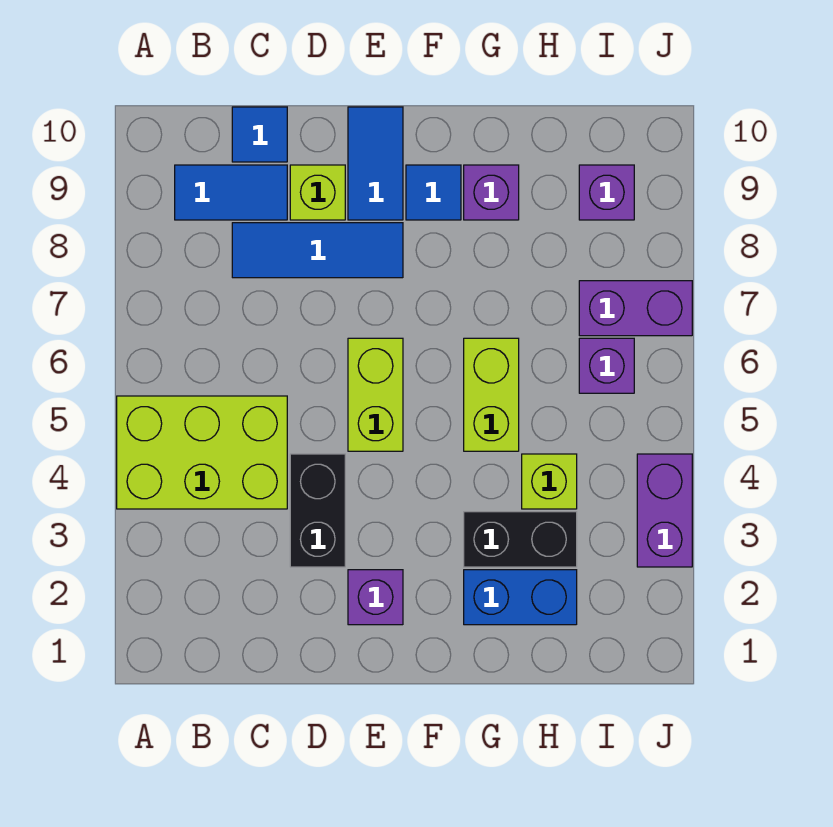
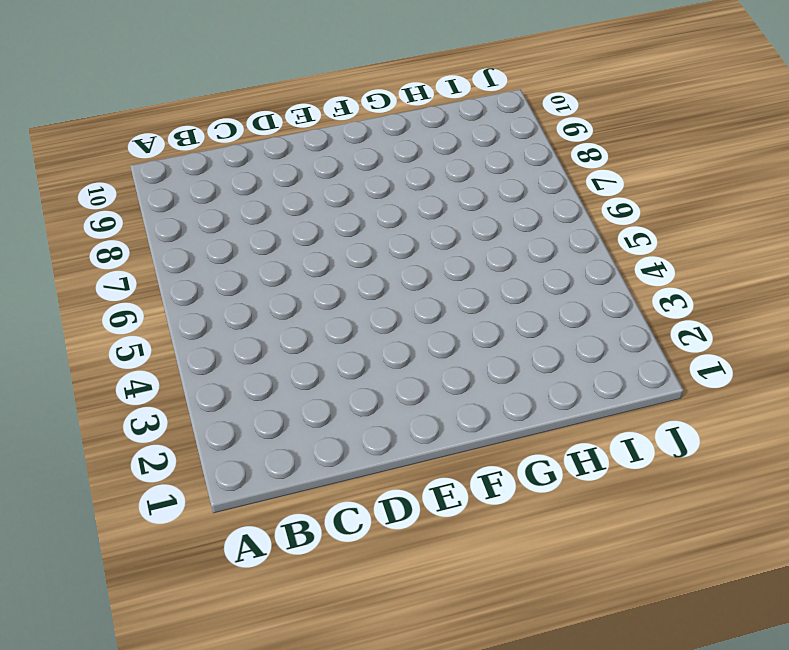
none -> lime 2x3 brick [117,396,287,509]
none -> blue 1x2 tile [175,165,287,220]
none -> blue 1x3 tile [232,223,403,278]

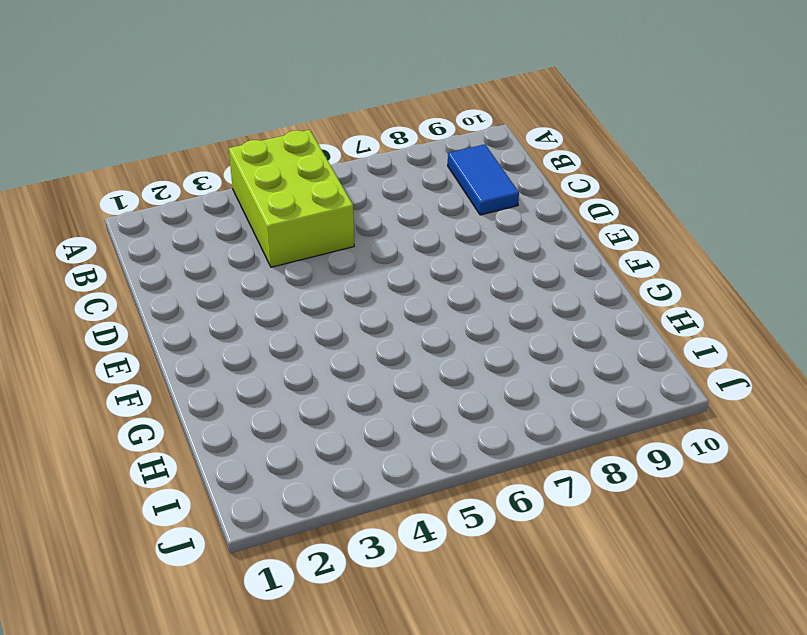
none -> blue 1x3 tile [232,223,403,278]
none -> blue 1x1 tile [232,107,287,162]
none -> black 1x2 brick [290,454,345,567]

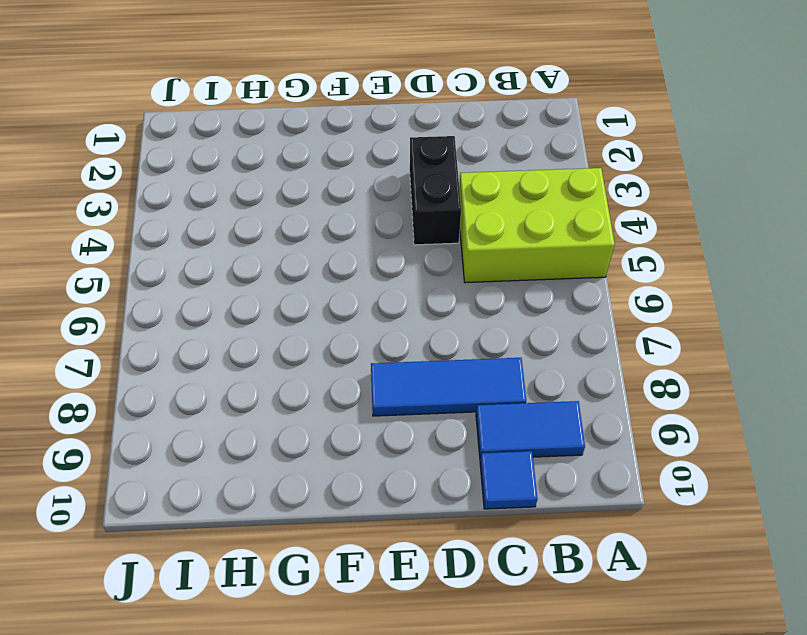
none -> lime 1x1 brick [290,165,345,220]
none -> purple 1x1 brick [348,570,403,625]
none -> lime 1x2 brick [348,338,403,451]

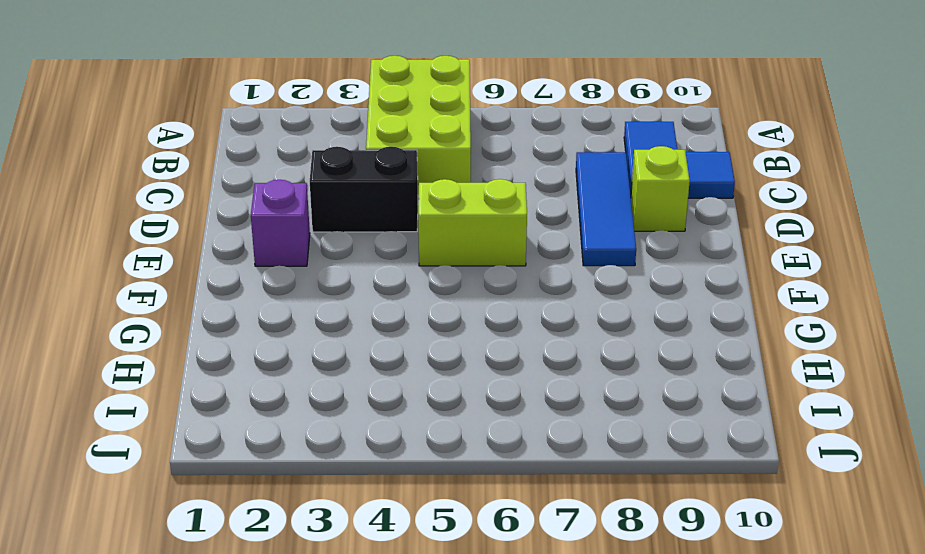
none -> blue 1x2 tile [348,107,403,220]
none -> blue 1x1 tile [406,165,461,220]
none -> blue 1x2 brick [464,570,577,625]

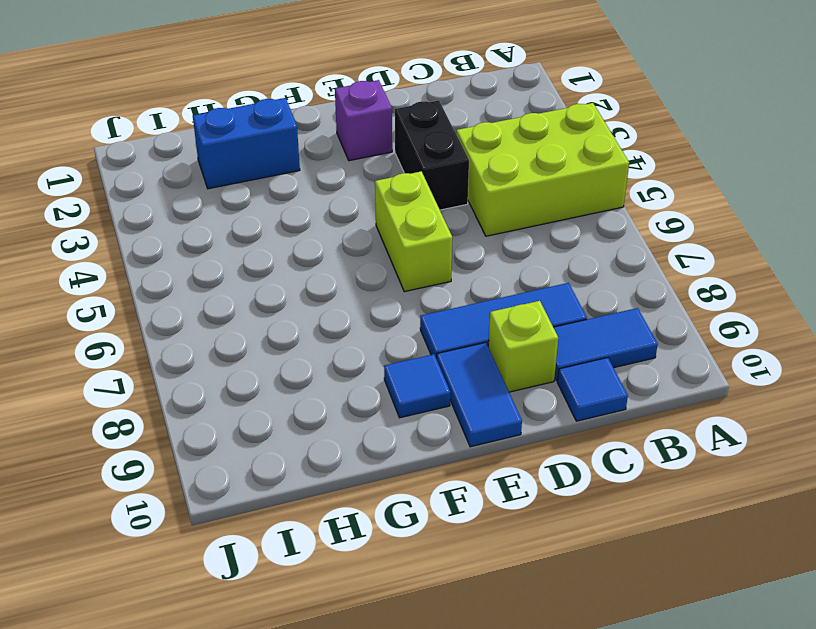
none -> black 1x2 brick [464,512,577,567]
none -> lime 1x2 brick [464,338,519,451]
none -> purple 1x1 brick [464,165,519,220]

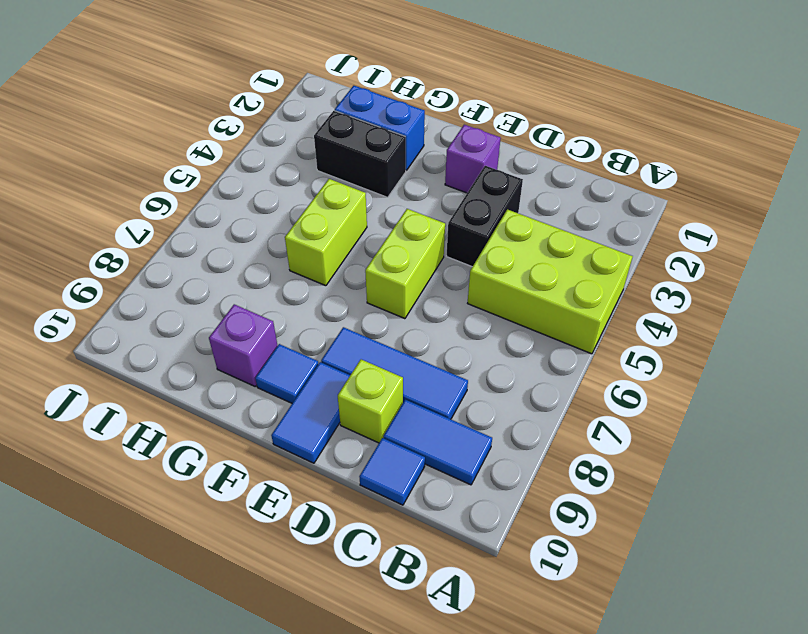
none -> lime 1x1 brick [522,454,577,509]
none -> purple 1x1 brick [579,338,634,393]
none -> purple 1x2 brick [579,281,692,336]

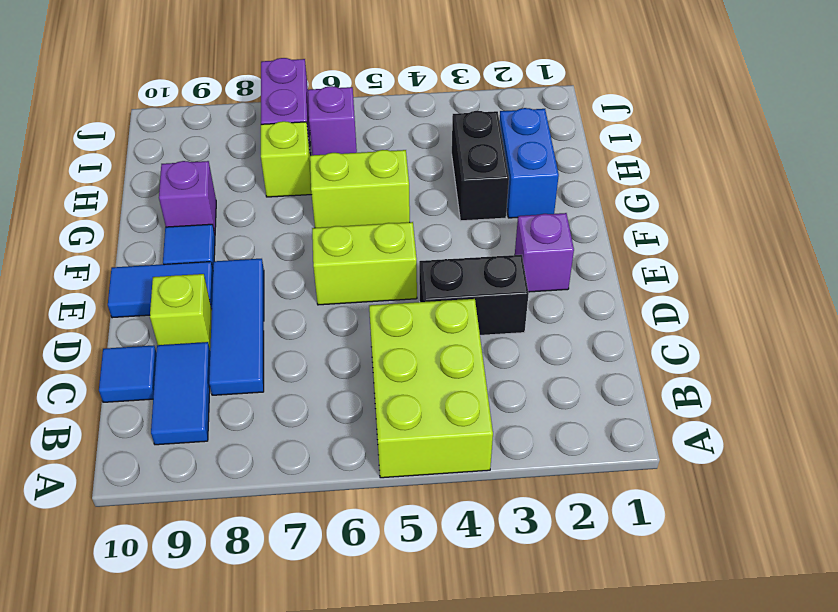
lime 1x1 brick [261,121,312,197] -> lime 1x1 brick moved to [522,454,577,509]
none -> purple 1x1 brick [579,165,634,220]
none -> purple 1x2 brick [637,454,692,567]

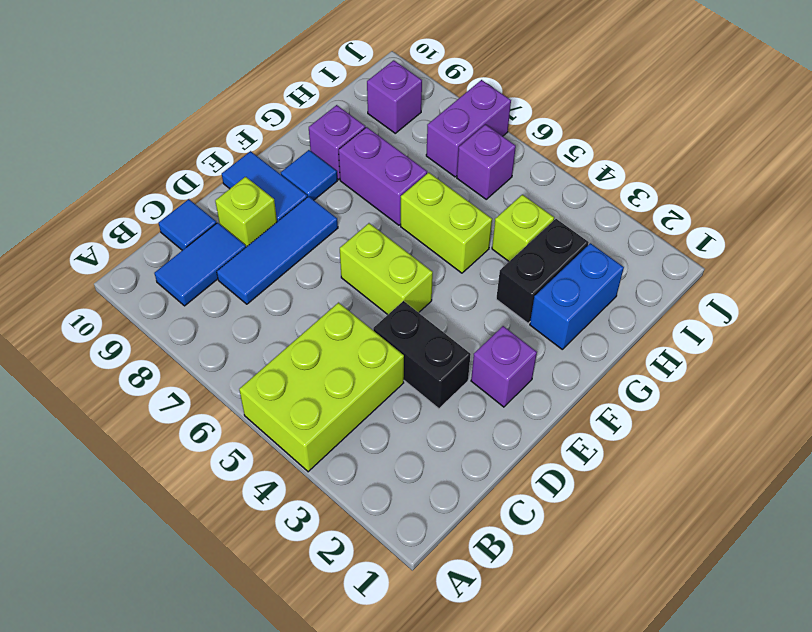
purple 1x2 brick [339,127,427,225] -> purple 1x2 brick moved to [637,454,692,567]

